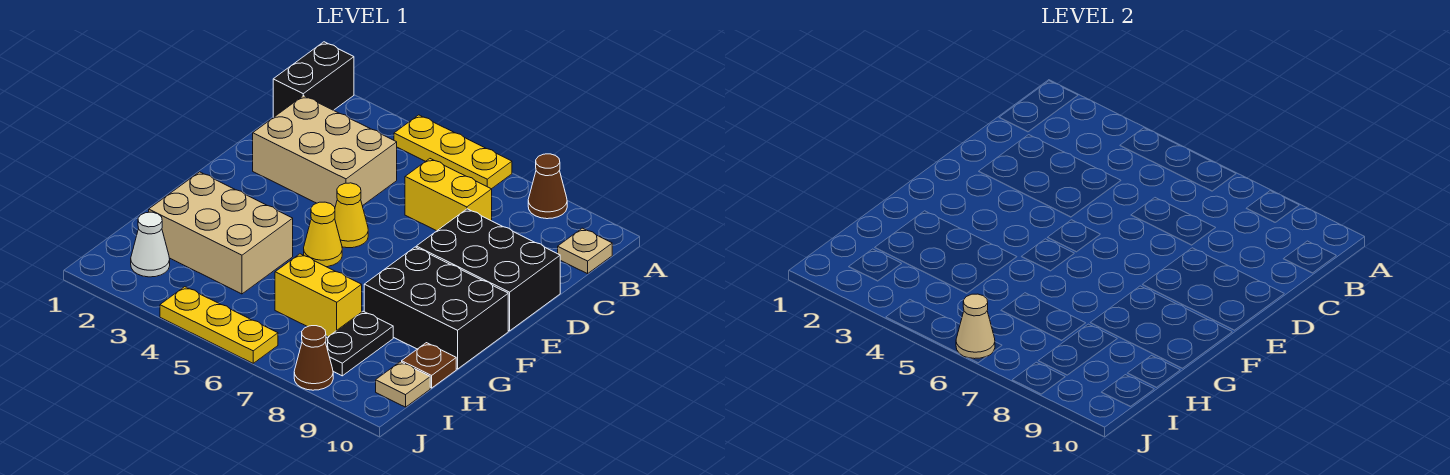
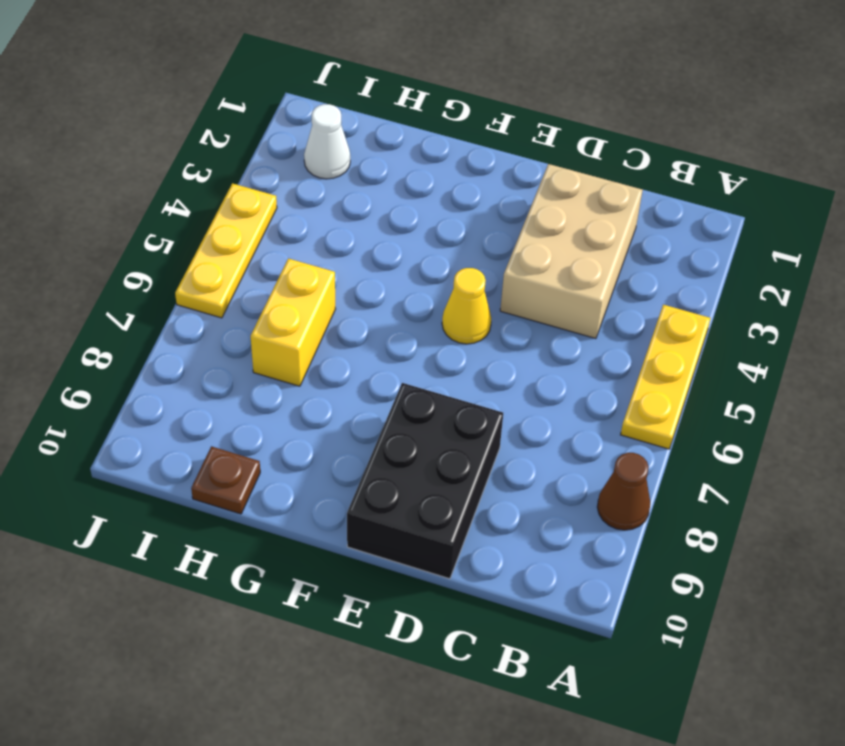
none -> black 1x2 brick [273,42,354,117]
none -> tan 1x1 plate [558,228,612,274]
none -> yellow 1x2 brick [405,159,492,231]

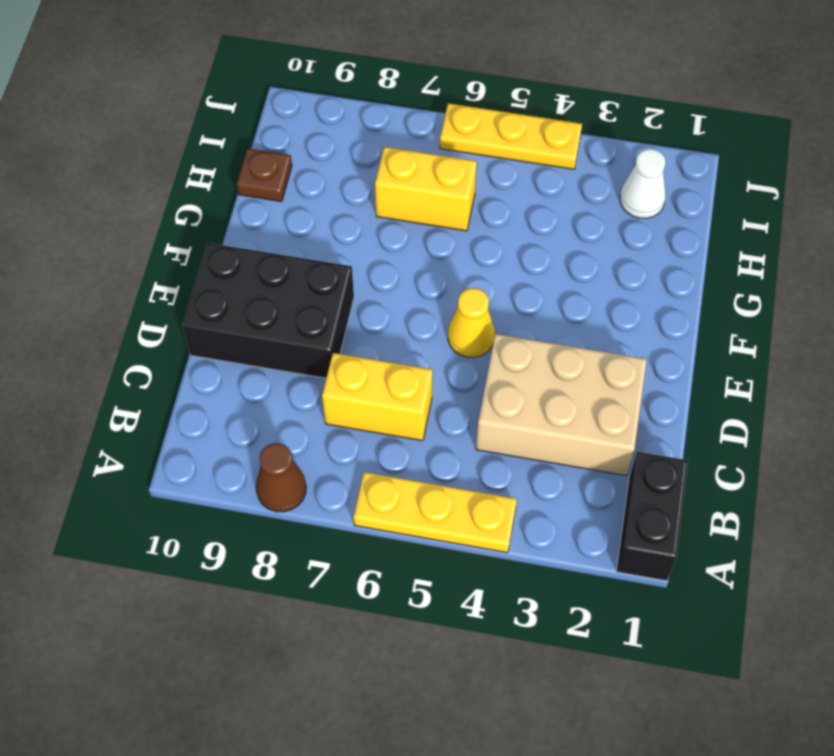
none -> tan 1x1 plate [558,228,612,274]
none -> yellow 1x1 cone [304,202,342,267]
none -> black 2x3 brick [364,247,508,369]

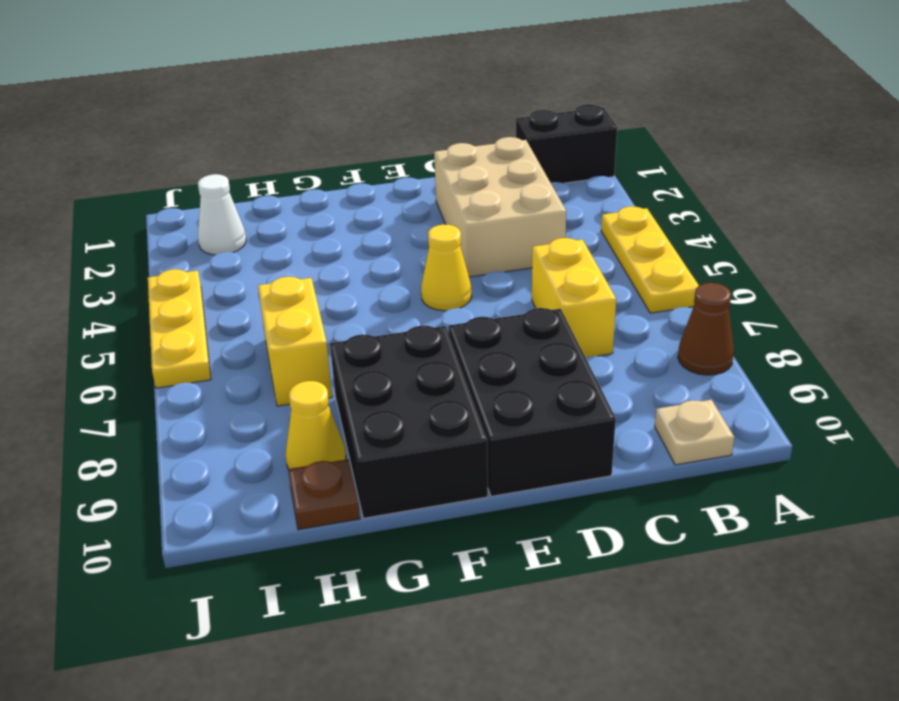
yellow 1x1 cone [286,381,346,469] -> yellow 1x1 cone moved to [304,202,342,267]
none -> tan 2x3 brick [149,172,293,294]
none -> black 1x2 plate [326,311,393,376]
none -> tan 1x1 plate [376,362,430,407]

